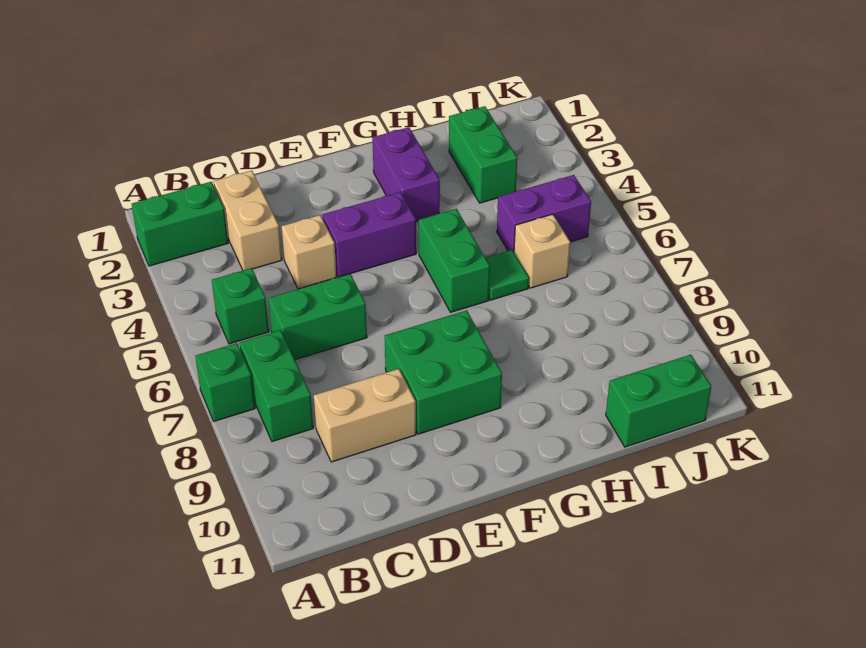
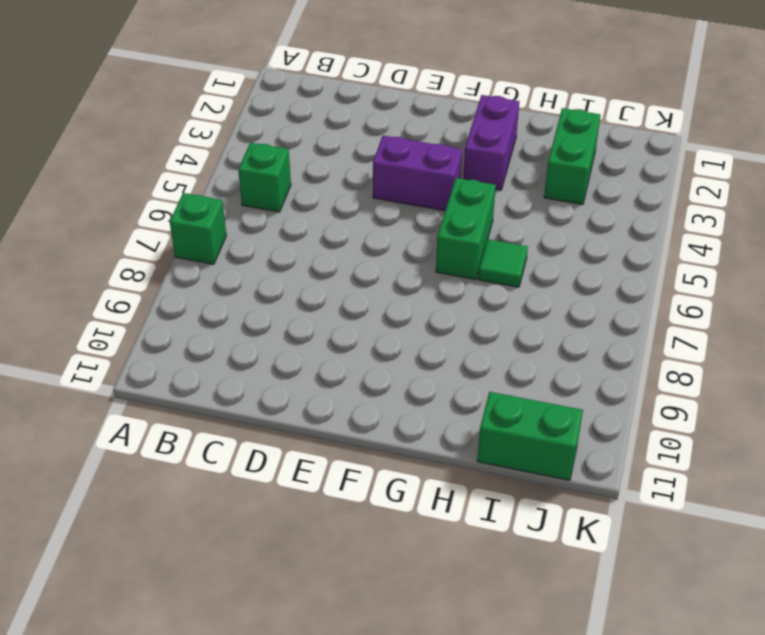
none -> green 1x2 brick [132,182,228,266]
none -> green 1x2 brick [239,330,313,442]
none -> tan 1x2 brick [214,171,282,270]

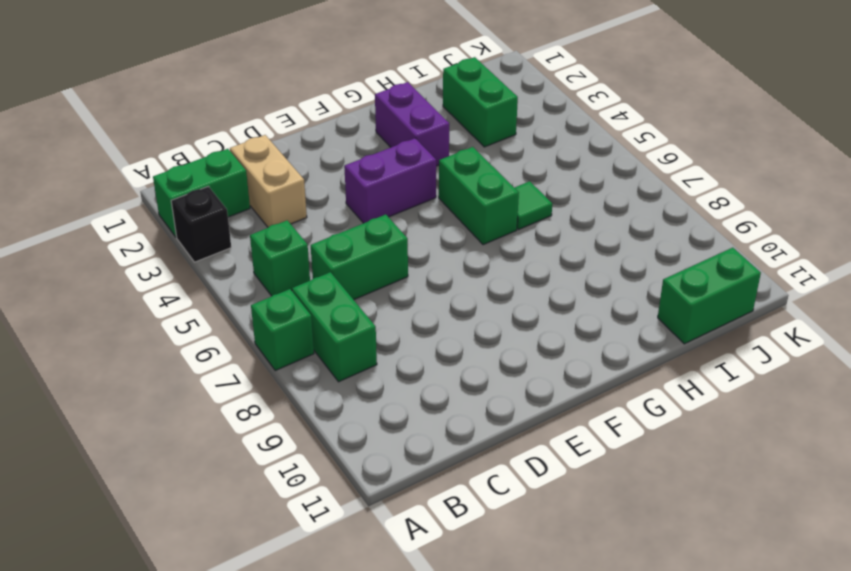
black 1x1 brick [171,186,231,262] -> none
none -> tan 1x2 brick [314,369,416,462]
none -> tan 1x1 brick [282,215,337,289]
none -> green 2x2 brick [385,310,502,434]

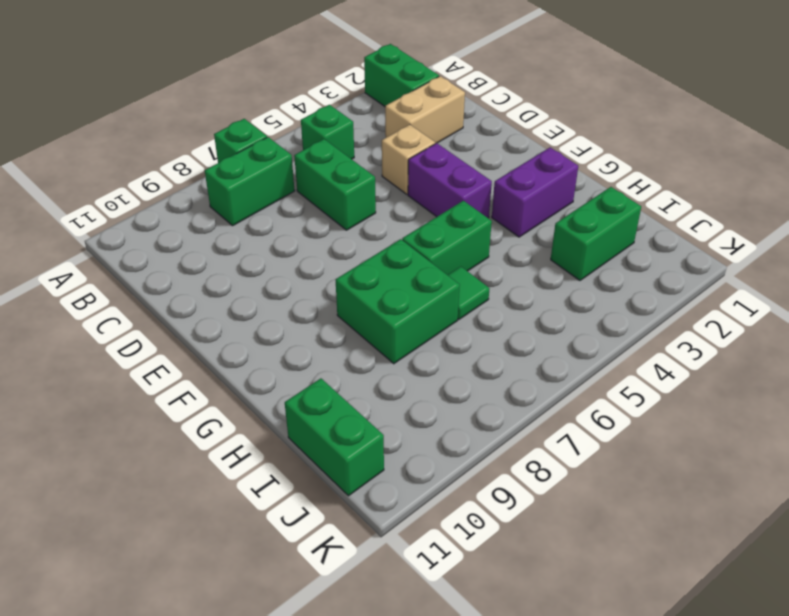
green 2x2 brick [336,239,460,364] -> green 2x2 brick moved to [385,310,502,434]
none -> tan 1x2 brick [314,369,416,462]
none -> purple 1x2 brick [497,175,591,252]
none -> tan 1x1 brick [514,214,570,288]

